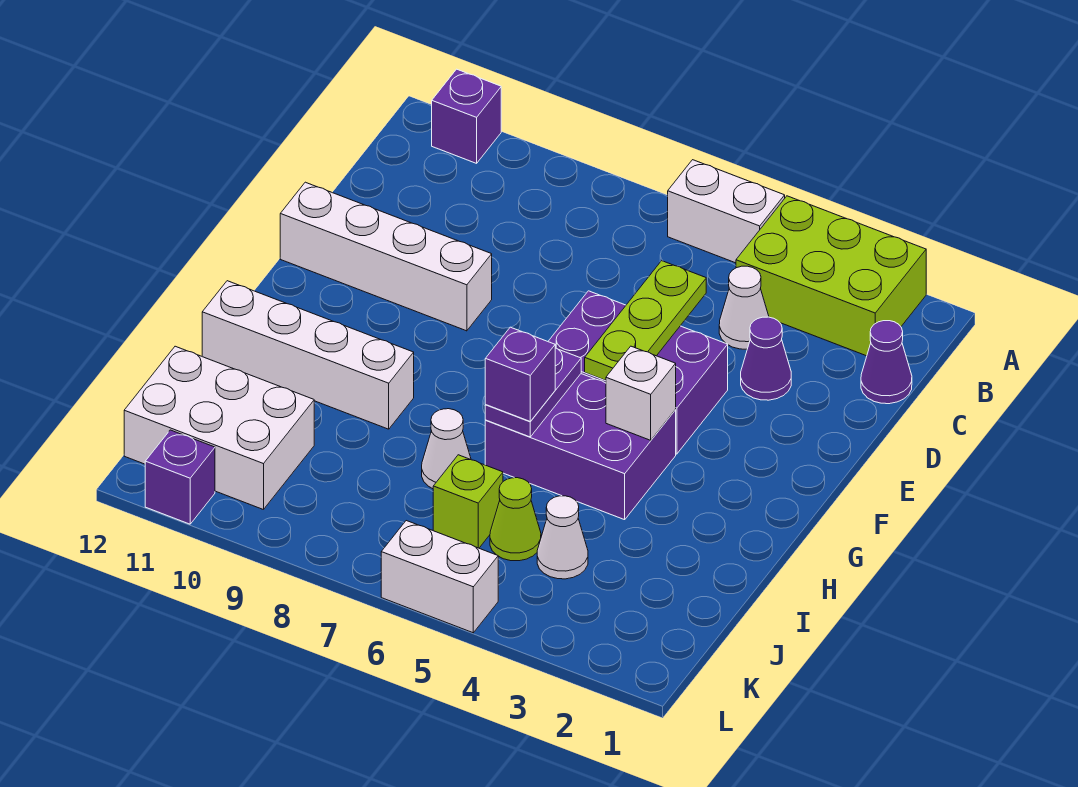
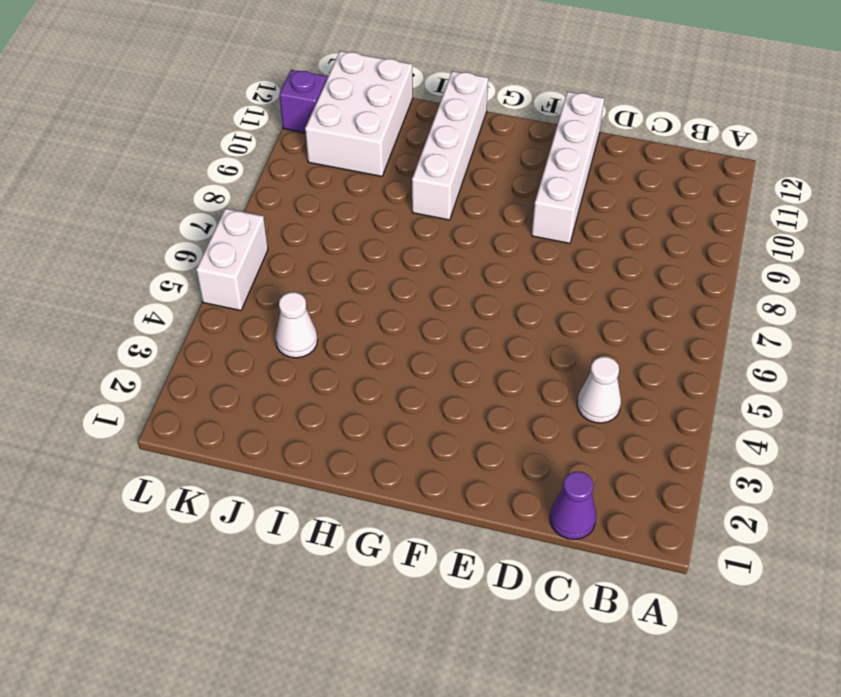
none -> lime 2x3 brick [736,196,926,356]
none -> white 1x2 brick [668,160,785,263]
none -> purple 1x1 brick [432,69,501,163]

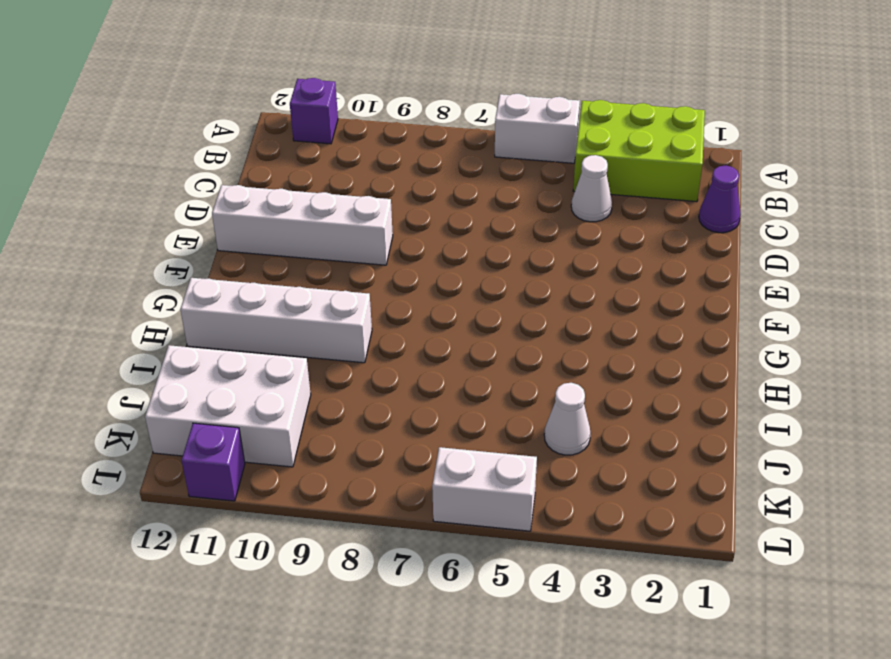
none -> purple 1x1 cone [741,317,791,400]
none -> purple 2x3 brick [548,291,728,454]
none -> purple 2x3 brick [485,374,676,520]

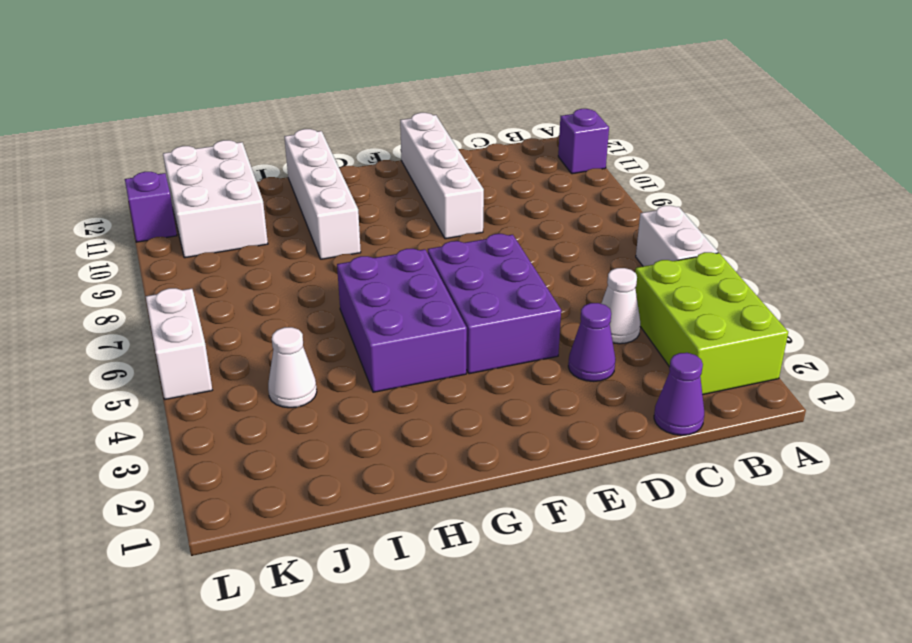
none -> white 1x1 cone [422,409,471,489]
none -> lime 1x1 cone [490,478,541,561]
none -> lime 1x1 brick [433,455,503,548]

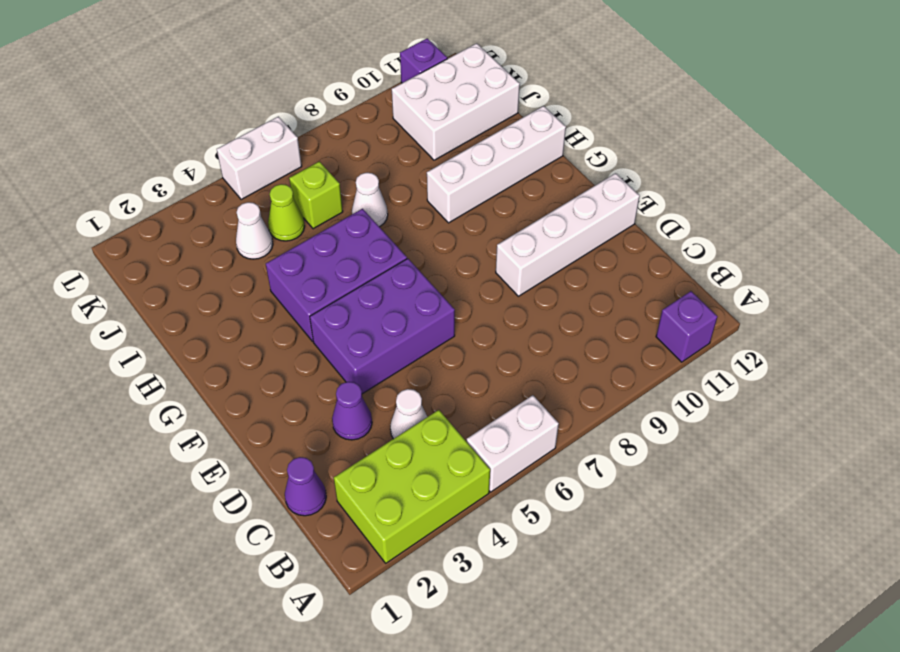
none -> lime 1x3 plate [585,261,706,380]
none -> white 1x1 brick [606,346,676,440]
none -> purple 1x2 plate [485,348,581,437]

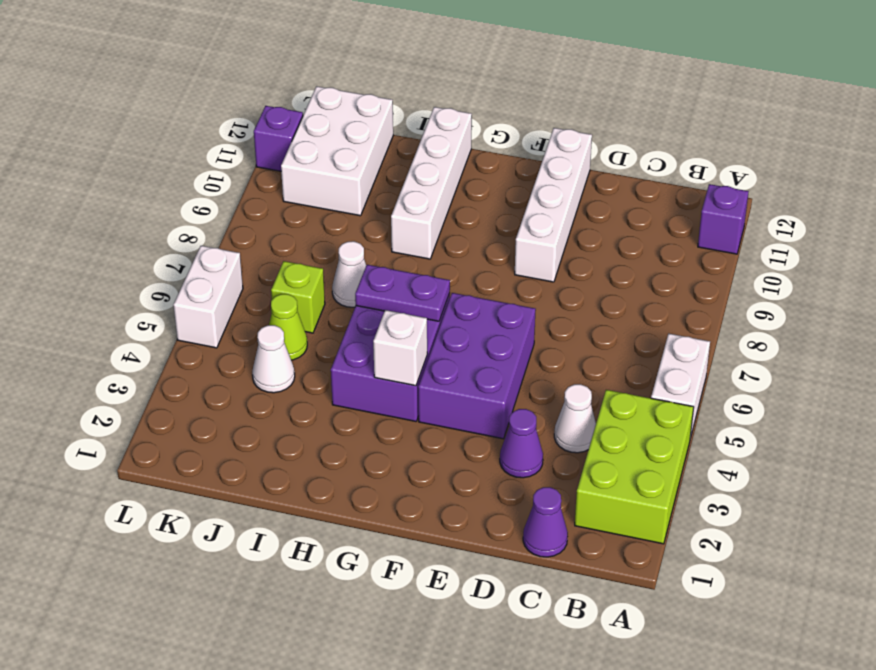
none -> lime 1x3 plate [585,261,706,380]
none -> purple 1x1 brick [485,327,555,421]

